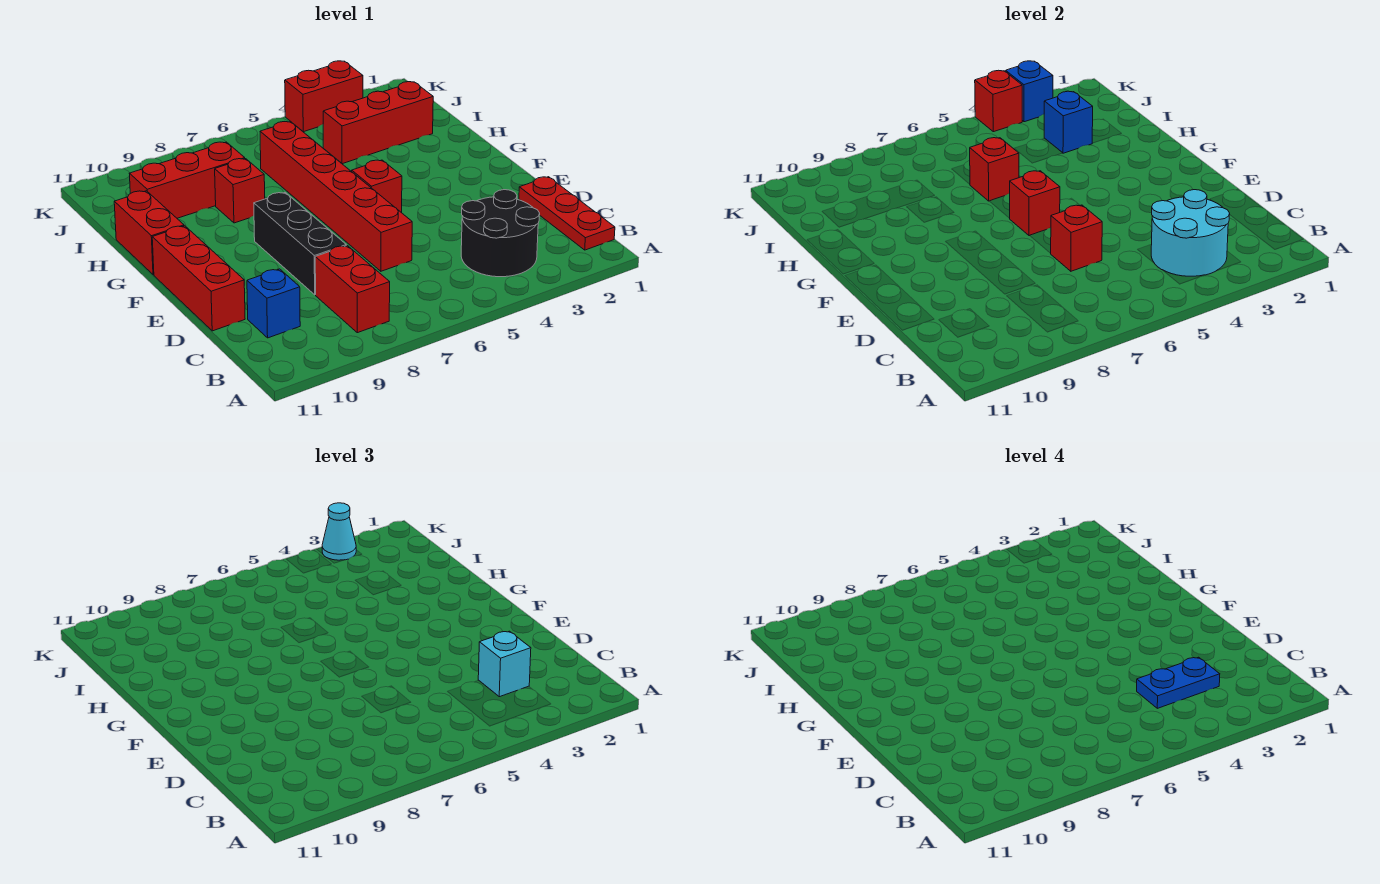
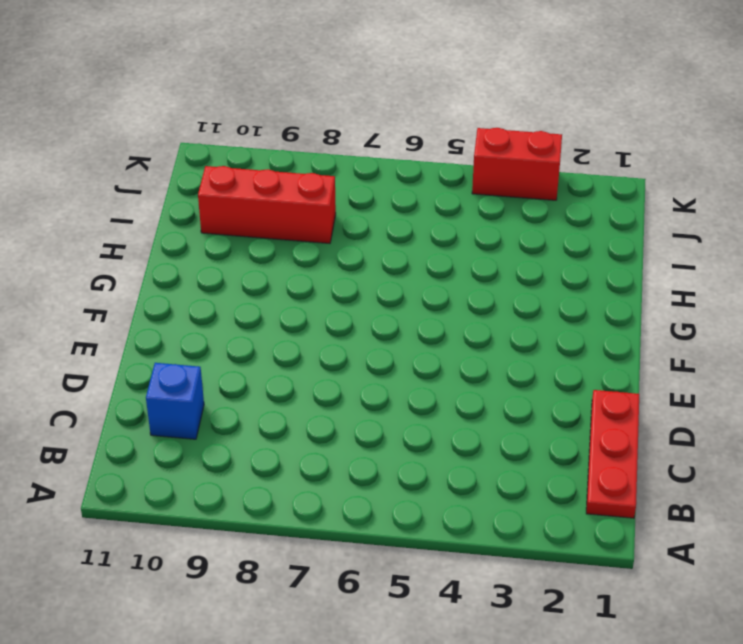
none -> black 2x2 round brick [461,190,540,277]
none -> red 1x2 brick [315,246,390,333]
none -> red 1x6 brick [260,122,412,271]

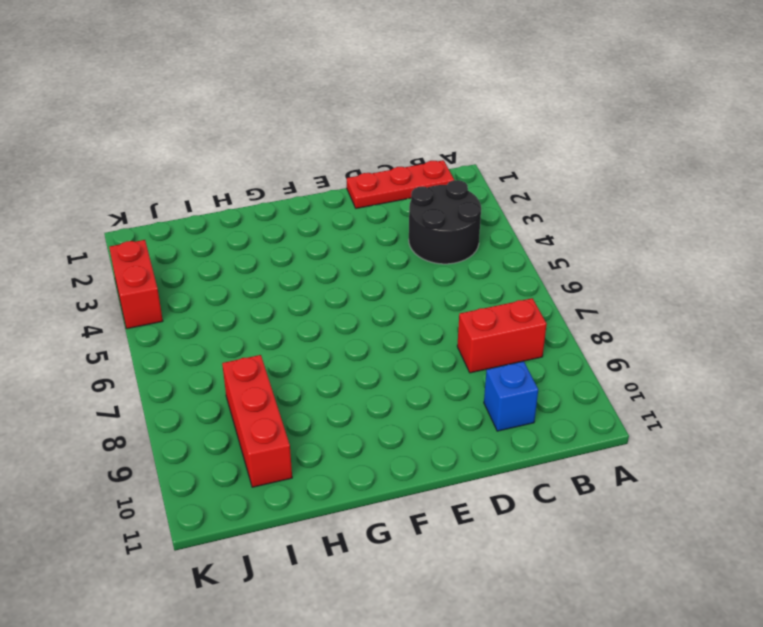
none -> red 1x6 brick [260,122,412,271]
none -> black 1x3 brick [254,193,346,295]
none -> red 1x3 brick [152,226,245,331]

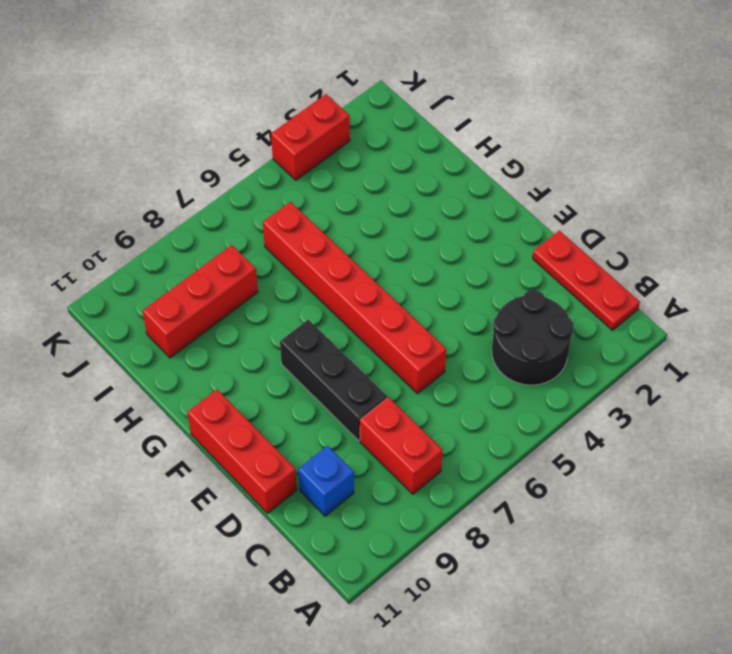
none -> red 1x1 brick [352,160,402,213]
none -> red 1x2 brick [114,191,184,275]
none -> red 1x1 brick [215,159,265,223]

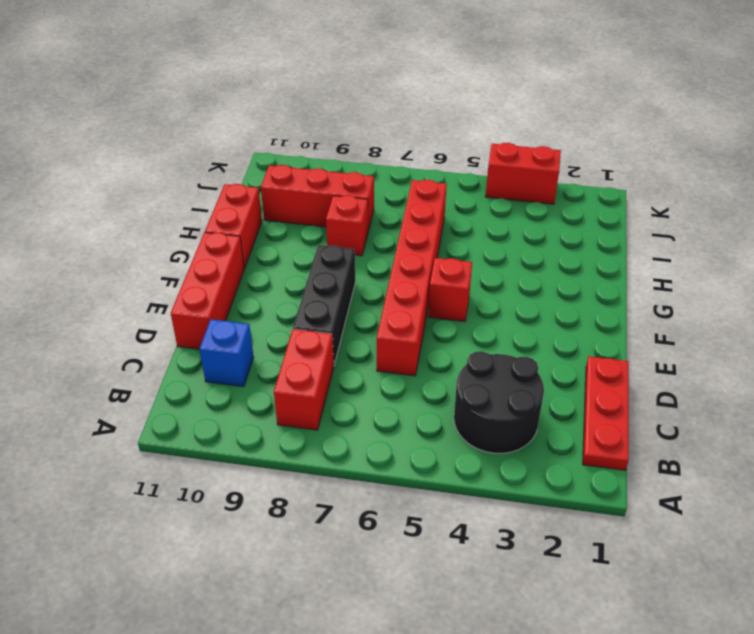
none -> red 1x3 brick [323,82,433,164]
none -> cyan 2x2 round brick [1151,190,1230,276]
none -> red 1x1 brick [1050,205,1102,271]

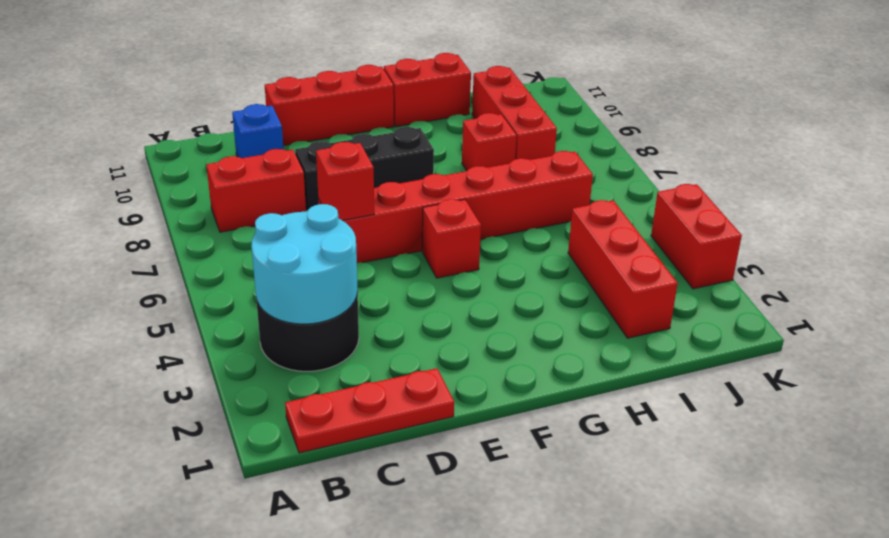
none -> red 1x1 brick [1010,171,1060,236]
none -> red 1x1 brick [970,138,1019,201]
none -> blue 1x1 brick [1044,91,1093,153]

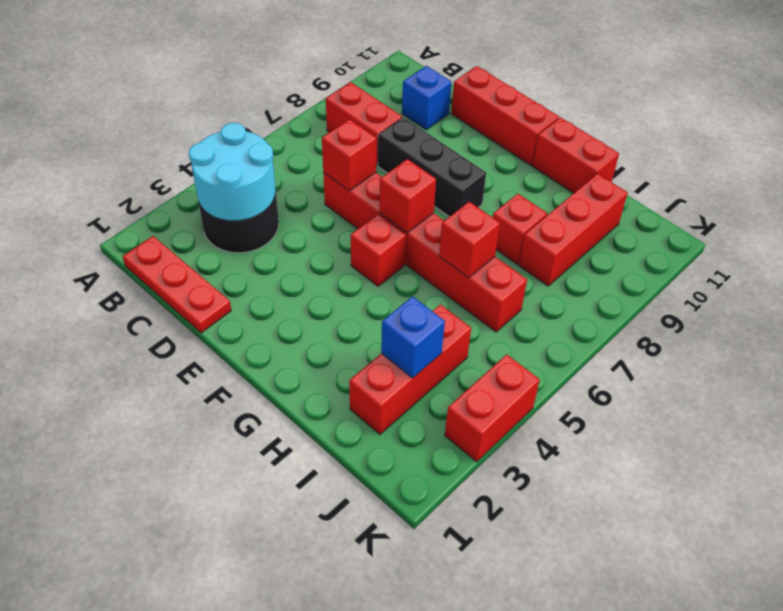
none -> blue 1x1 brick [1006,61,1053,122]
none -> red 1x1 brick [975,70,1022,132]
none -> cyan 1x1 brick [478,631,531,697]

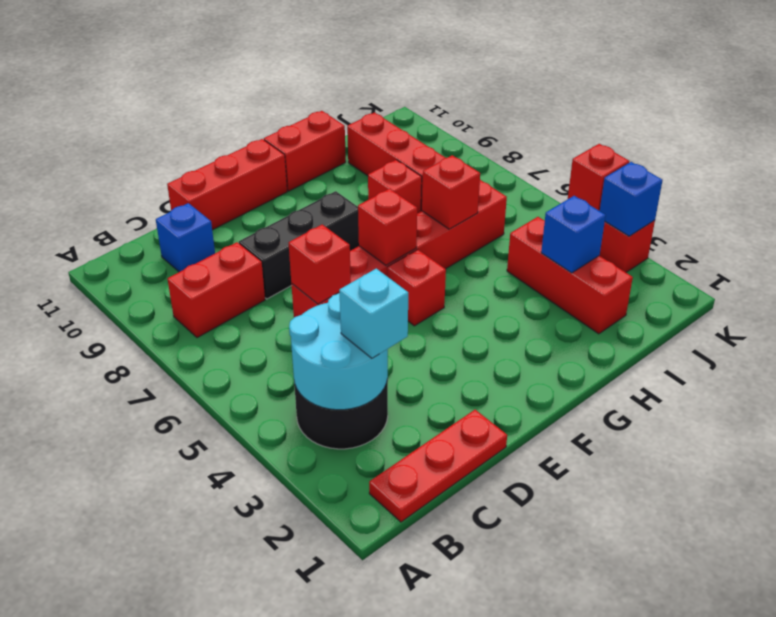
none -> cyan 1x1 cone [322,503,356,560]
none -> blue 1x2 plate [1137,657,1220,708]

